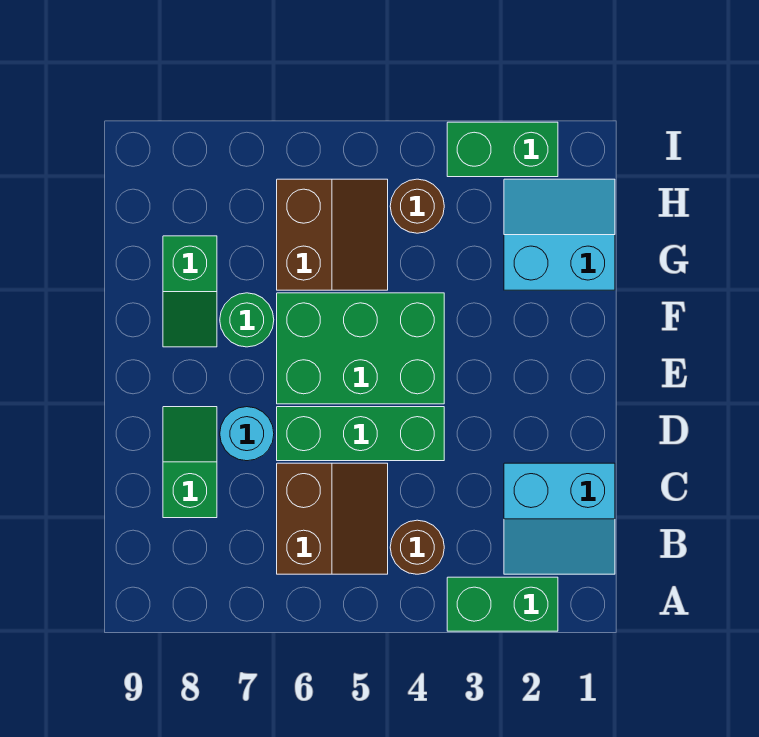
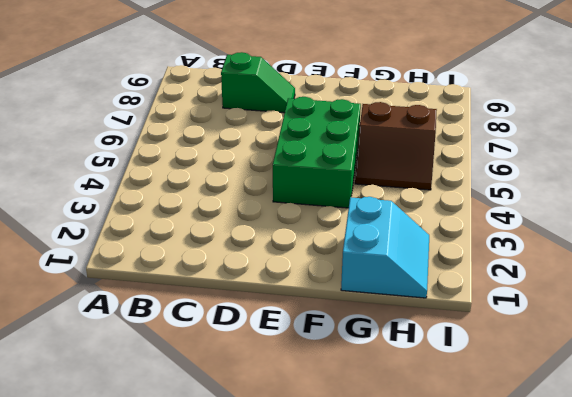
none -> green 1x2 brick [447,577,558,631]
none -> cyan 2x2 slope [504,463,615,574]
none -> brown 1x1 round brick [390,520,444,574]

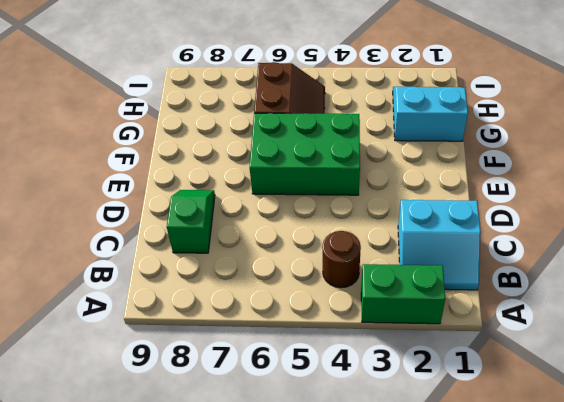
none -> brown 2x2 slope [277,463,388,574]
none -> green 1x3 brick [277,407,444,461]
none -> cyan 1x1 round brick [220,407,274,461]

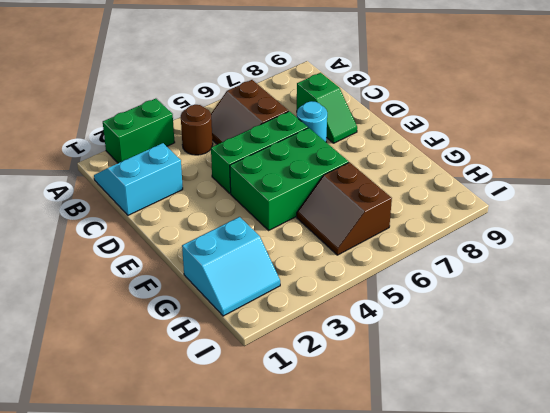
none -> green 1x1 round brick [220,293,274,347]
none -> green 1x2 slope [163,236,217,347]
none -> brown 1x1 round brick [390,179,444,233]

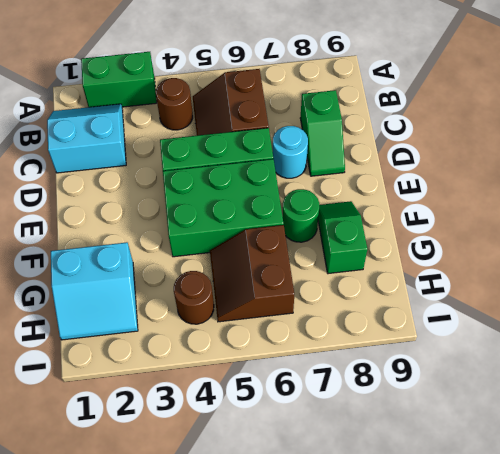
none -> green 1x2 brick [447,122,558,177]

